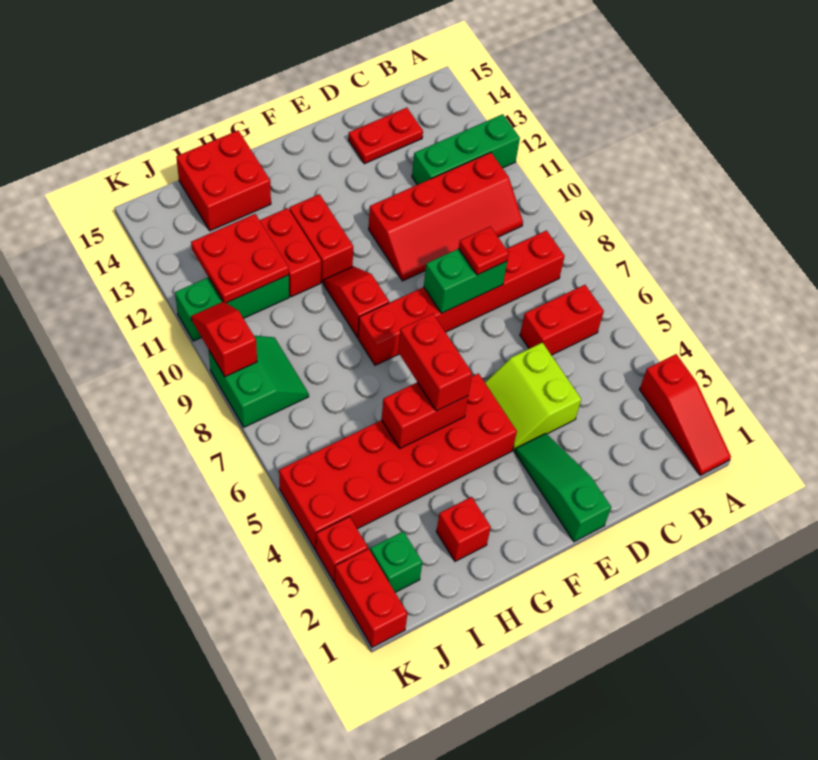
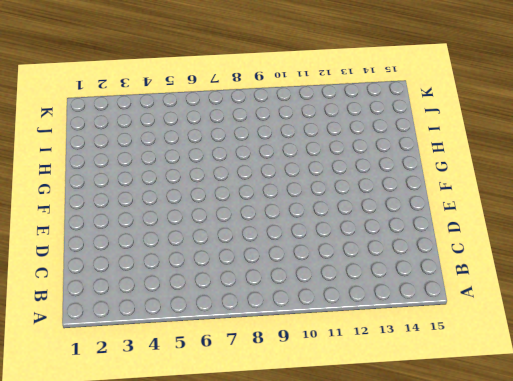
none -> red 1x3 slope [640,354,731,475]
none -> green 1x3 brick [412,114,520,185]
none -> red 1x2 brick [520,285,604,355]

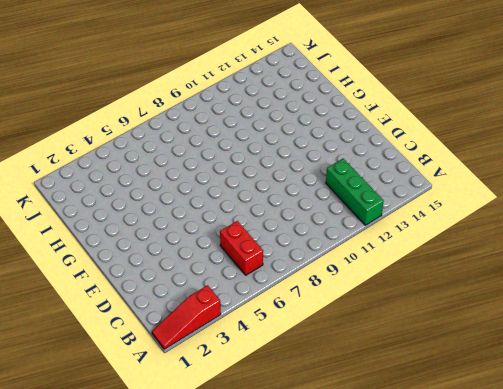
none -> red 1x6 brick [358,230,565,365]
none -> red 2x4 slope [369,152,523,281]
none -> red 1x2 plate [349,108,423,164]

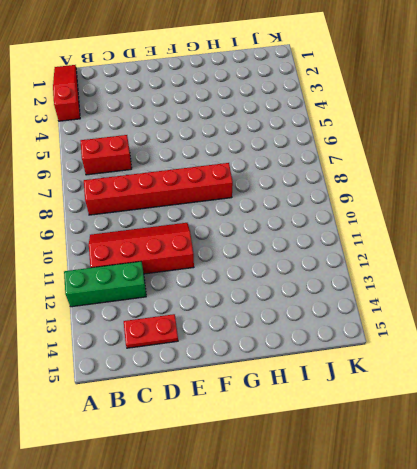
none -> lime 2x2 slope [485,342,581,450]
none -> green 1x3 slope [515,433,611,542]
none -> red 2x6 brick [279,373,517,550]

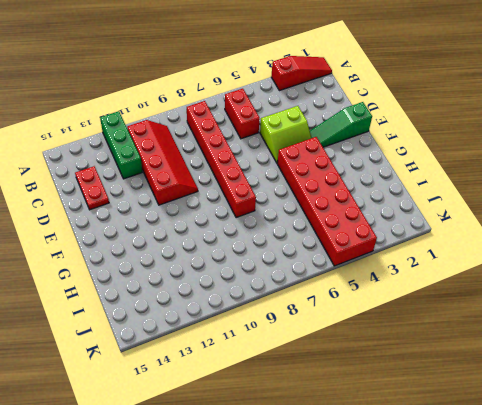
none -> red 1x2 slope [323,266,389,337]
none -> red 1x2 brick [289,194,353,282]
none -> red 1x1 brick [436,497,491,561]

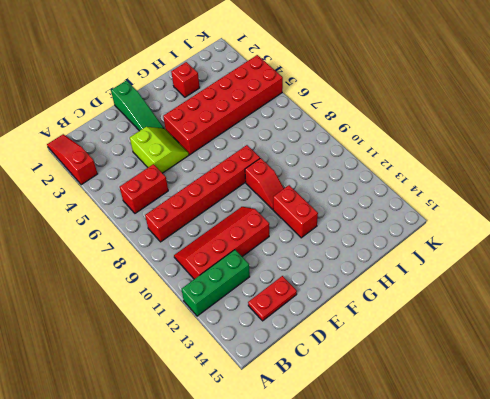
none -> red 1x2 brick [260,208,321,297]
none -> red 2x2 brick [176,131,271,231]
none -> green 1x3 brick [175,275,289,341]

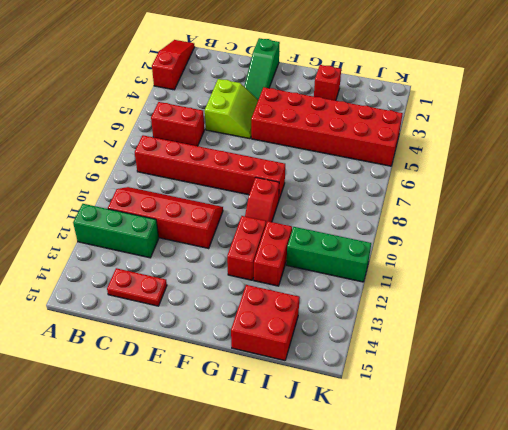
none -> green 1x1 brick [370,531,422,592]
none -> green 2x2 slope [209,335,309,427]
none -> red 1x2 brick [335,549,407,647]

